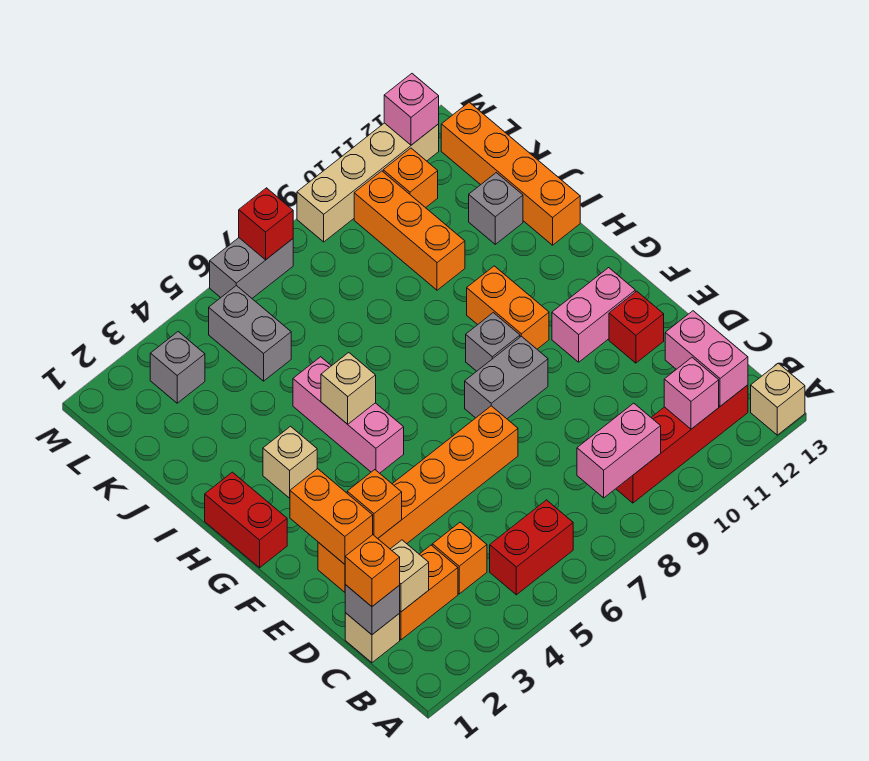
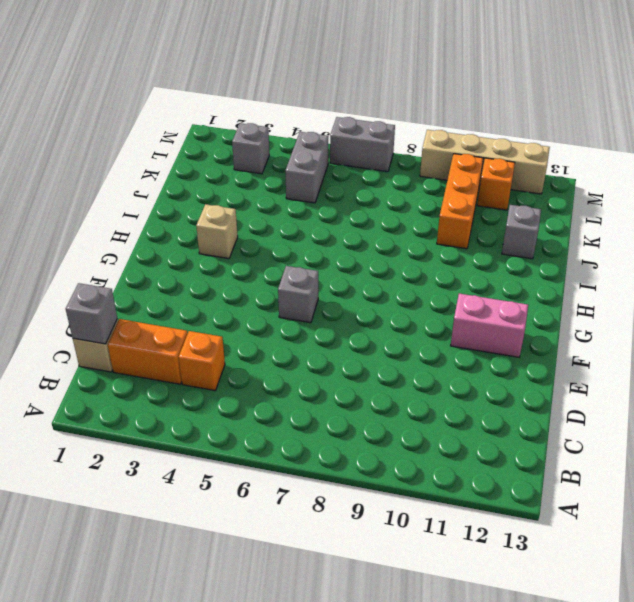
grey 1x1 brick [278,266,318,323] -> grey 1x1 brick moved to [466,313,520,371]
none -> tan 1x1 brick [751,363,805,435]
none -> red 1x2 brick [490,500,573,595]
none -> red 1x4 brick [616,385,748,503]
none -> orange 1x6 brick [318,406,518,592]

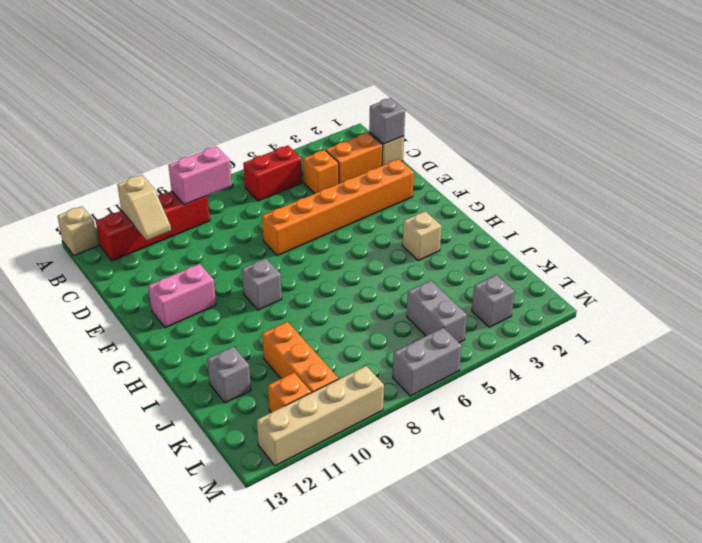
tan 1x2 slope [117,175,171,240] -> pink 1x1 brick [664,358,719,429]
none -> red 1x1 brick [609,291,664,363]
none -> grey 1x2 brick [465,336,548,419]
none -> red 1x2 brick [205,472,287,568]
none -> pink 1x3 brick [293,357,404,473]

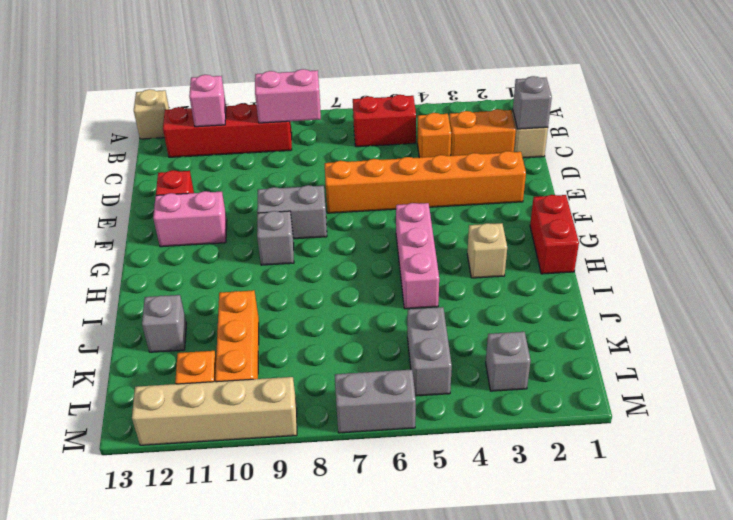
none -> orange 1x2 brick [467,266,549,349]
none -> orange 1x4 brick [441,102,580,245]
none -> pink 1x2 brick [665,311,748,406]
none -> tan 1x1 brick [391,540,429,612]

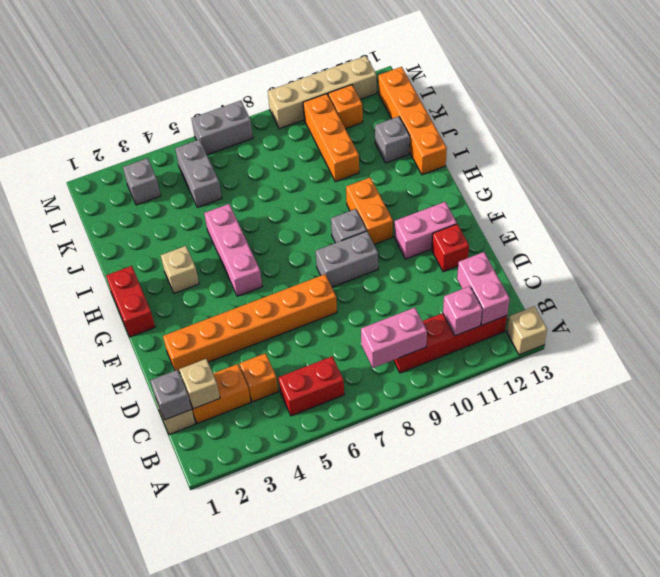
none -> orange 1x2 brick [290,469,373,564]
none -> orange 1x1 brick [347,470,402,538]
none -> tan 1x1 brick [321,353,376,424]
none -> red 1x1 brick [239,188,293,260]

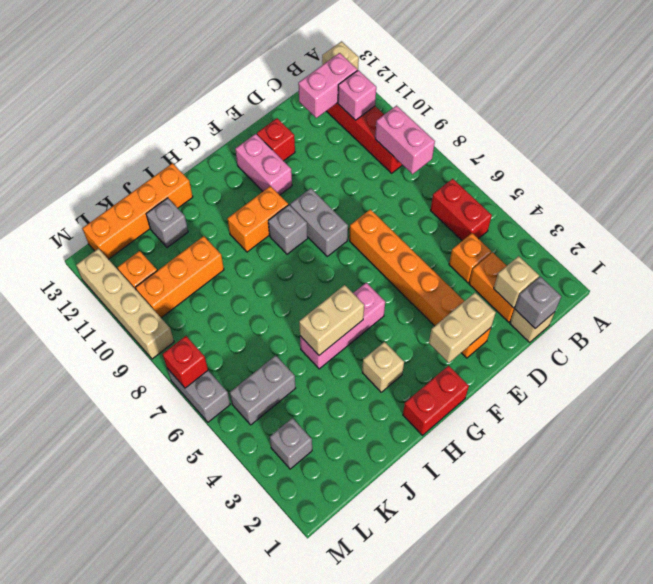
tan 1x2 brick [429,293,496,363] -> orange 1x2 brick [290,469,373,564]
tan 1x2 brick [299,285,364,355] -> tan 1x1 brick [321,353,376,424]
none -> orange 1x1 brick [347,470,402,538]
none -> pink 1x1 brick [384,74,439,145]
none -> orange 1x1 brick [345,535,400,606]

